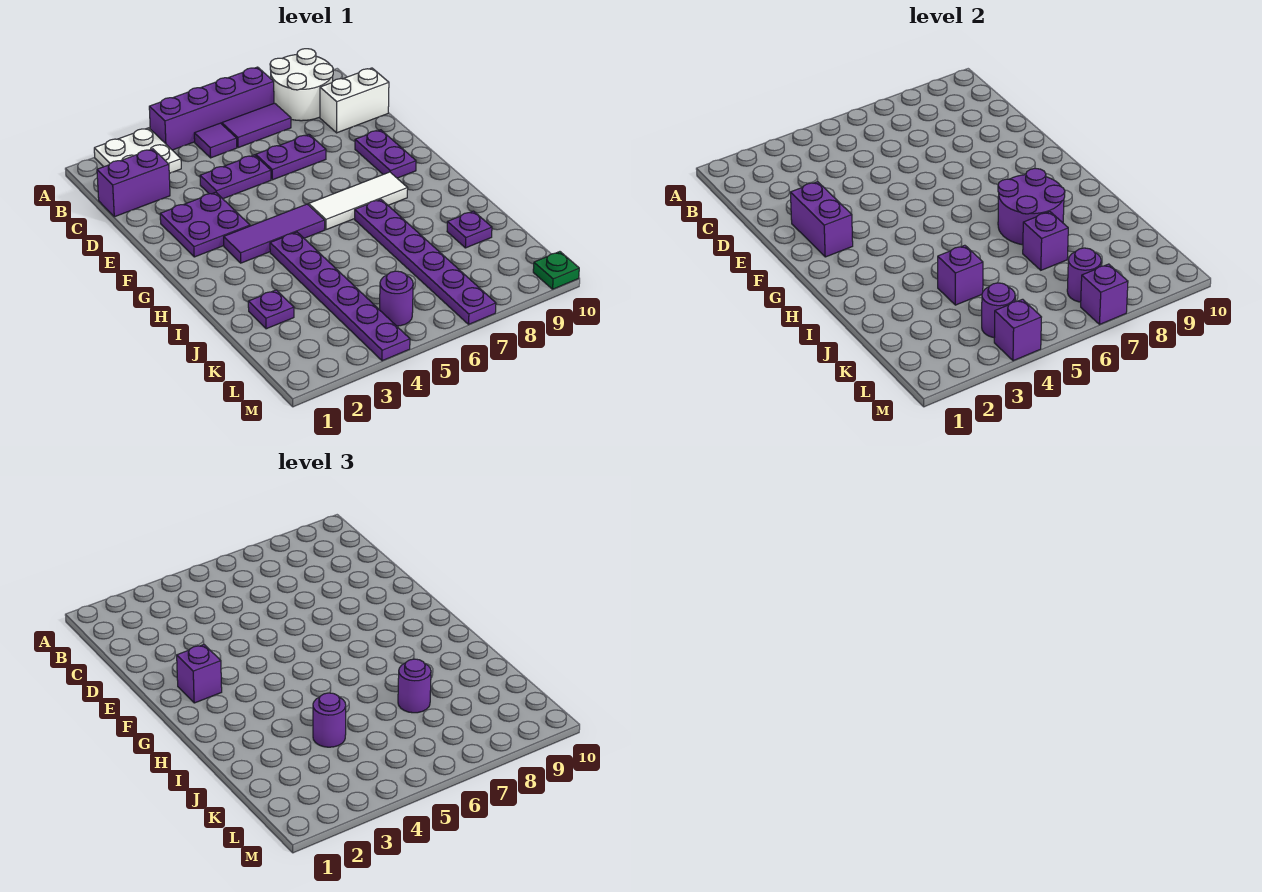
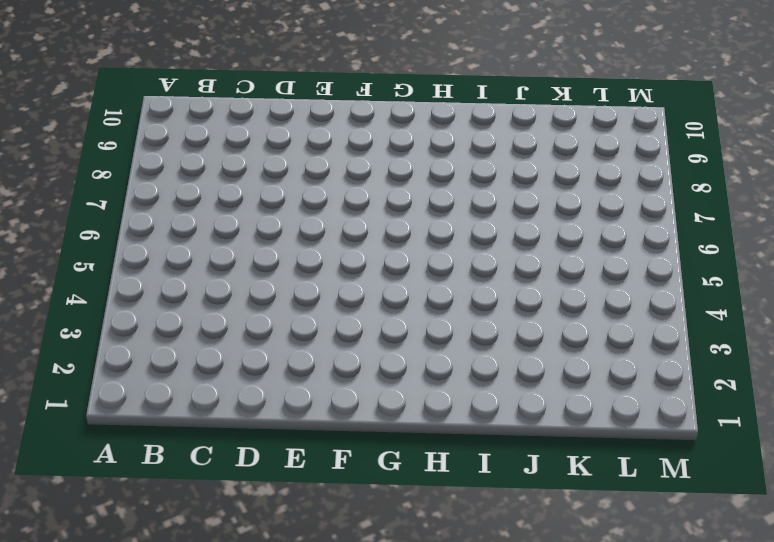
none -> white 2x2 plate [94,128,181,173]
none -> purple 1x4 brick [149,67,274,150]
none -> white 2x2 round brick [270,49,333,121]
none -> purple 1x1 tile [194,123,237,158]

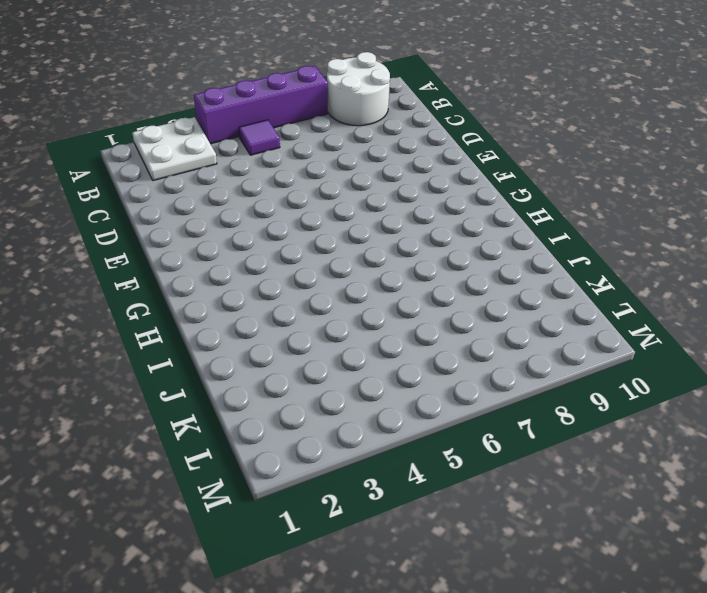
none -> purple 1x2 tile [222,103,291,148]
none -> purple 1x2 brick [97,149,170,217]
none -> white 1x2 brick [320,68,389,133]
none -> purple 1x2 plate [200,155,271,199]

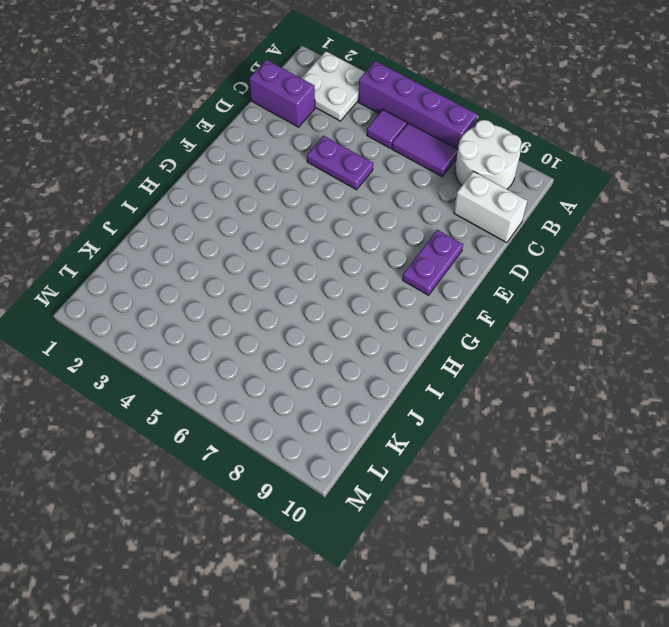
none -> purple 1x2 plate [256,134,326,180]
none -> purple 2x2 plate [160,192,250,257]
none -> purple 1x3 tile [224,204,325,263]
none -> white 1x3 tile [309,172,408,230]

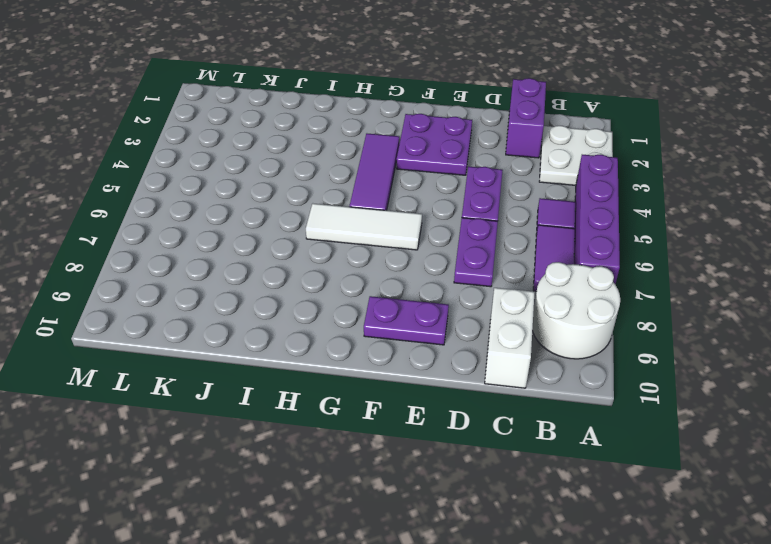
white 1x3 tile [306,204,422,250] -> white 1x3 tile turned to [309,172,408,230]
none -> purple 1x6 plate [270,232,410,361]
none -> purple 1x6 plate [355,199,496,324]
none -> purple 1x1 plate [248,290,294,329]
none -> purple 1x1 plate [447,211,492,248]

